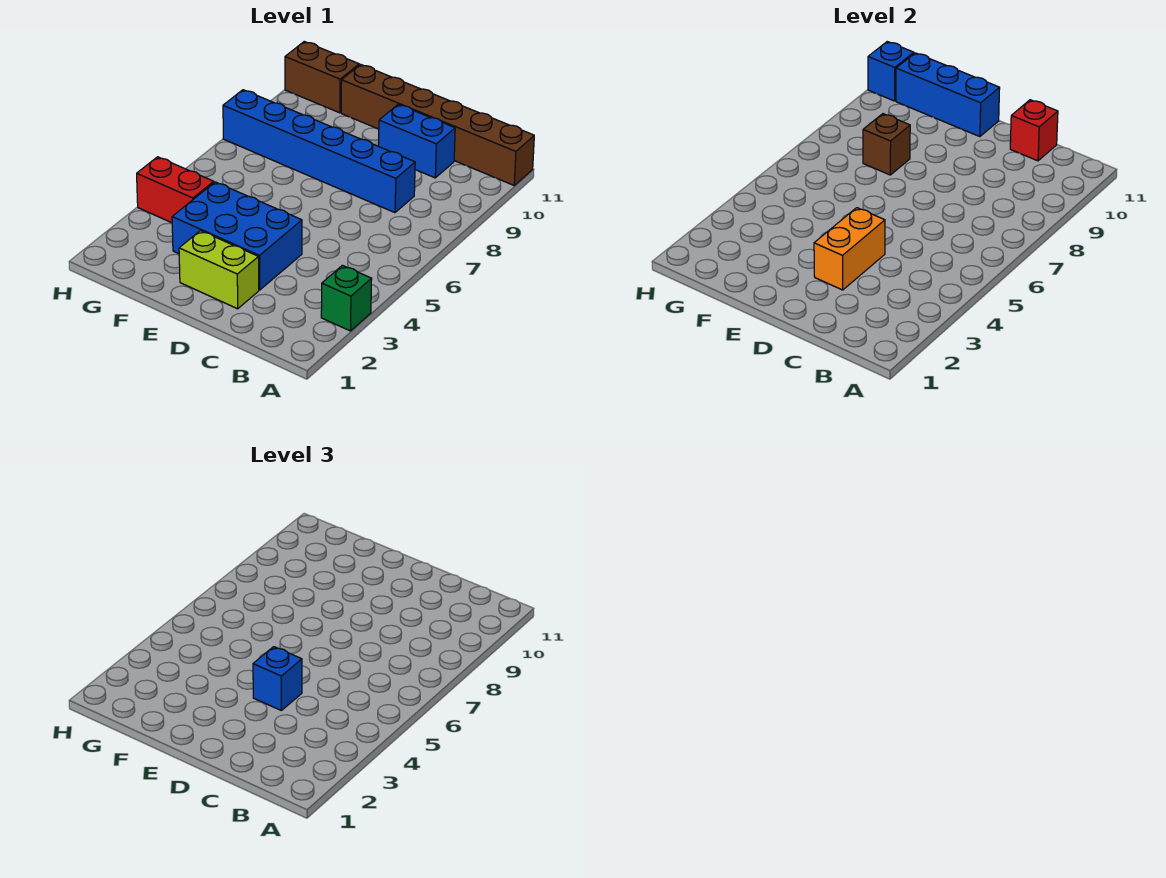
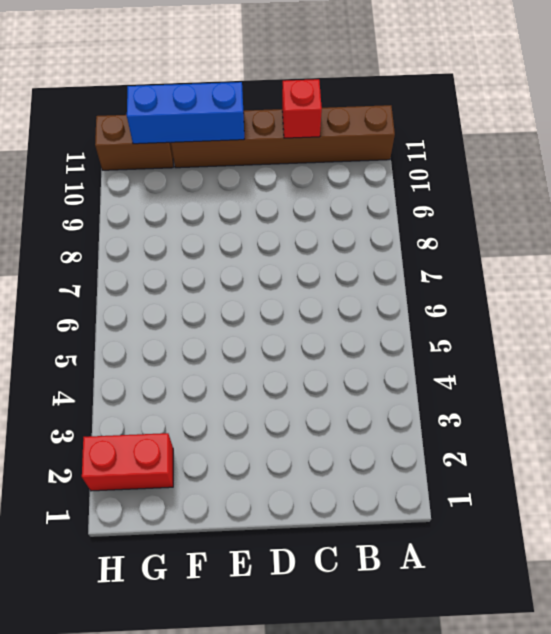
red 1x2 brick [82,433,173,491] -> red 1x2 brick moved to [137,157,214,223]
none -> green 1x1 brick [321,265,372,331]
none -> blue 1x6 brick [223,90,415,213]
none -> blue 1x2 brick [379,104,455,178]

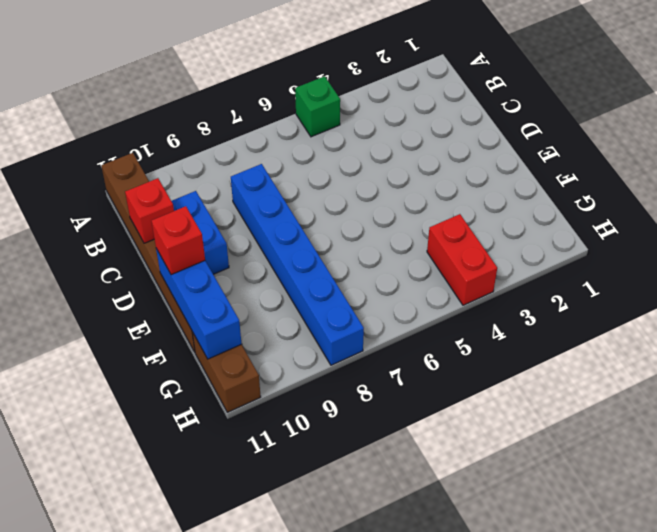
green 1x1 brick [295,76,340,137] -> green 1x1 brick moved to [321,265,372,331]
red 1x1 brick [151,206,205,275] -> none
none -> lime 1x2 brick [179,231,259,309]
none -> blue 2x3 brick [172,182,302,290]
none -> orange 1x2 brick [814,208,885,290]

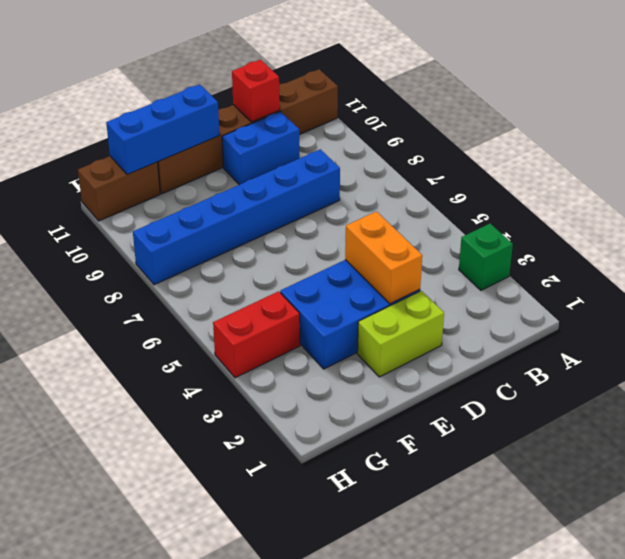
none -> brown 1x1 brick [863,114,910,175]
none -> blue 1x1 brick [868,42,914,101]
none -> blue 1x1 brick [253,647,302,710]

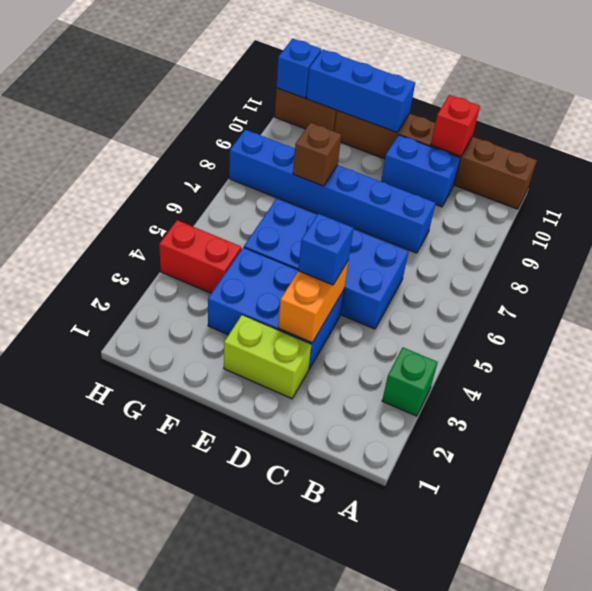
blue 2x4 brick [244,199,409,329] -> none

